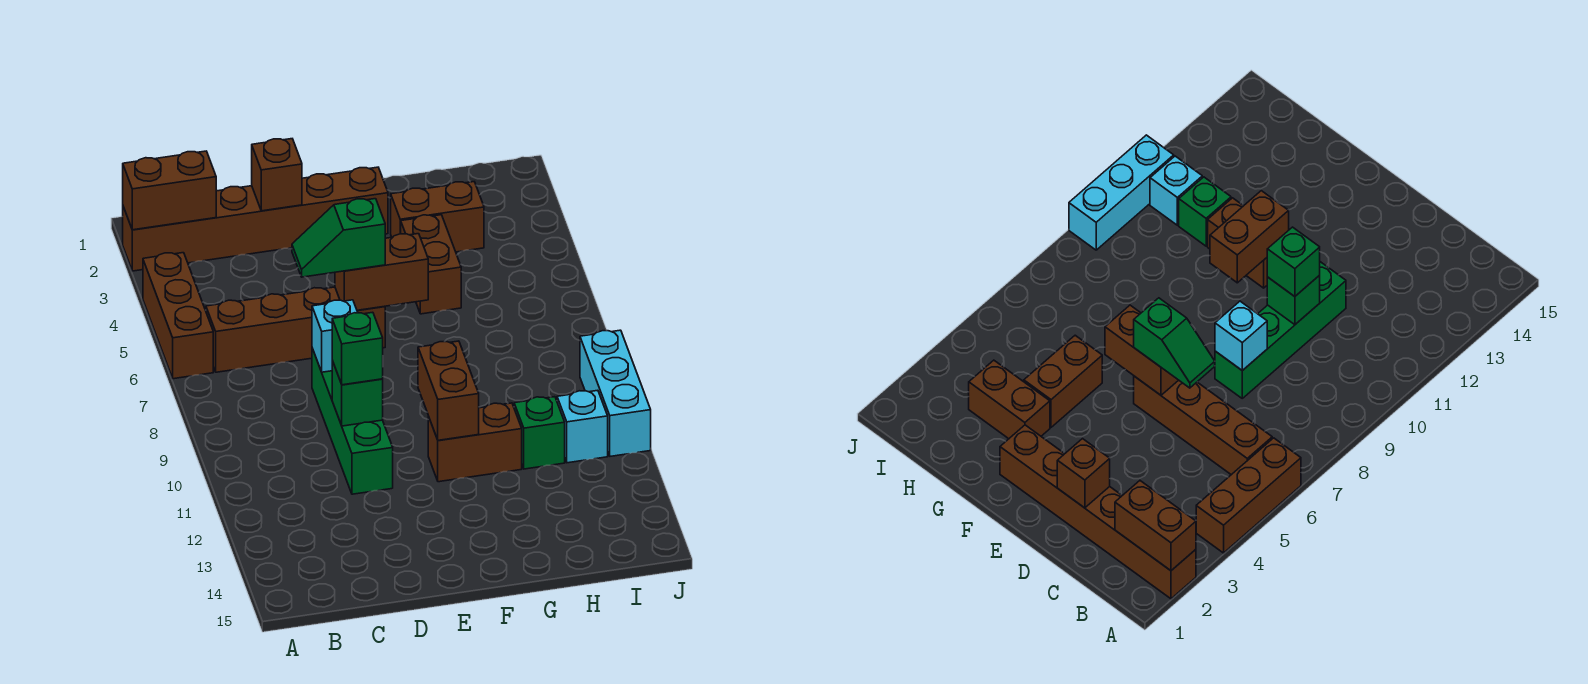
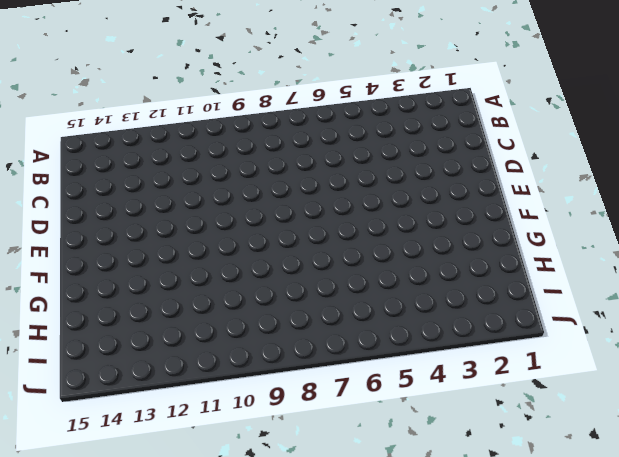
none -> brown 1x6 brick [123,167,388,271]
none -> brown 1x3 brick [143,253,213,379]
none -> brown 1x4 brick [206,287,385,372]

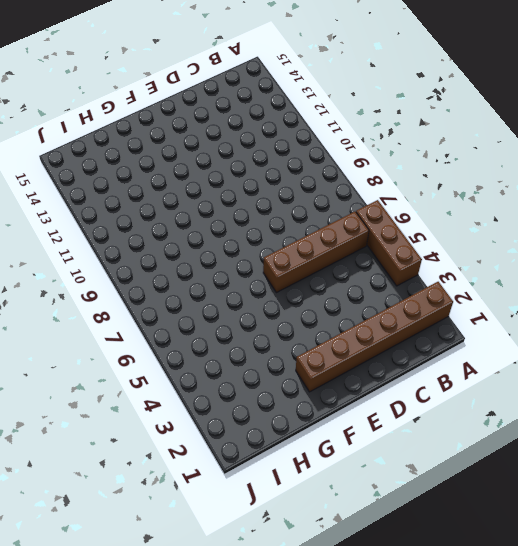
none -> green 1x4 brick [312,348,393,494]
none -> brown 1x2 brick [428,403,522,482]
none -> brown 1x2 brick [391,182,484,252]

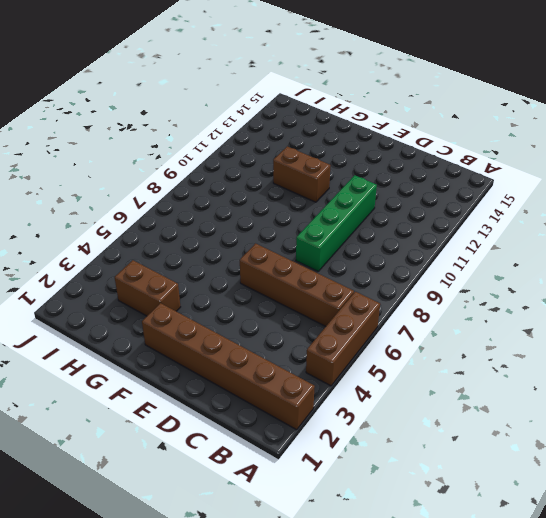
none -> brown 1x2 brick [401,215,461,314]
none -> green 1x1 brick [514,397,565,469]
none -> cyan 1x1 brick [557,390,608,463]

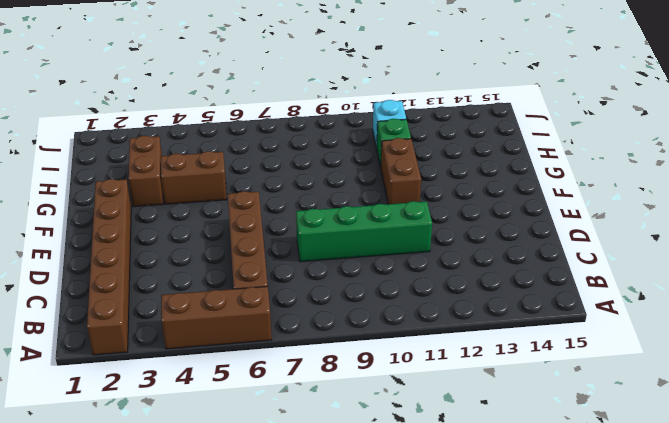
none -> cyan 1x3 brick [580,330,651,456]
none -> brown 1x2 brick [123,151,216,230]
none -> brown 1x1 brick [252,139,302,211]

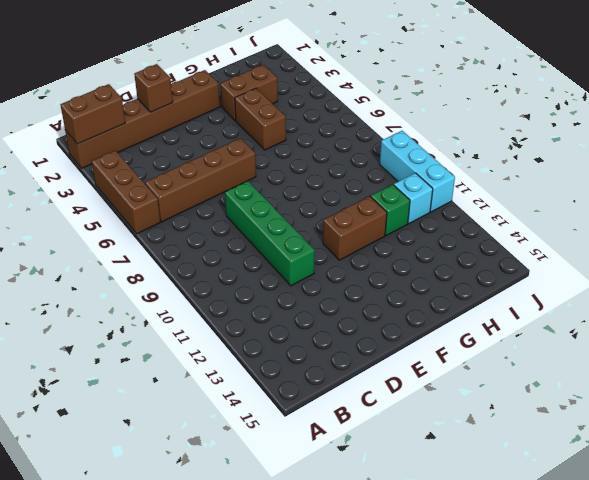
none -> cyan 1x1 brick [312,300,358,372]
none -> green 1x1 brick [332,361,383,426]
none -> brown 1x2 brick [335,234,428,310]

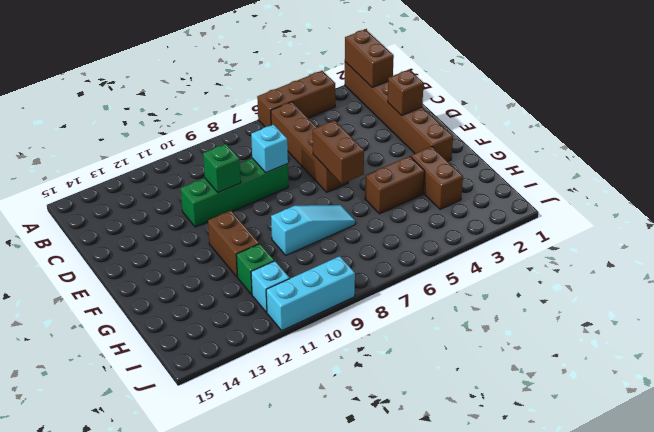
cyan 1x3 slope [271,205,355,255] -> none
none -> brown 1x2 brick [418,341,479,440]
none -> green 1x2 slope [292,199,385,277]
none -> green 1x1 brick [332,312,383,385]

